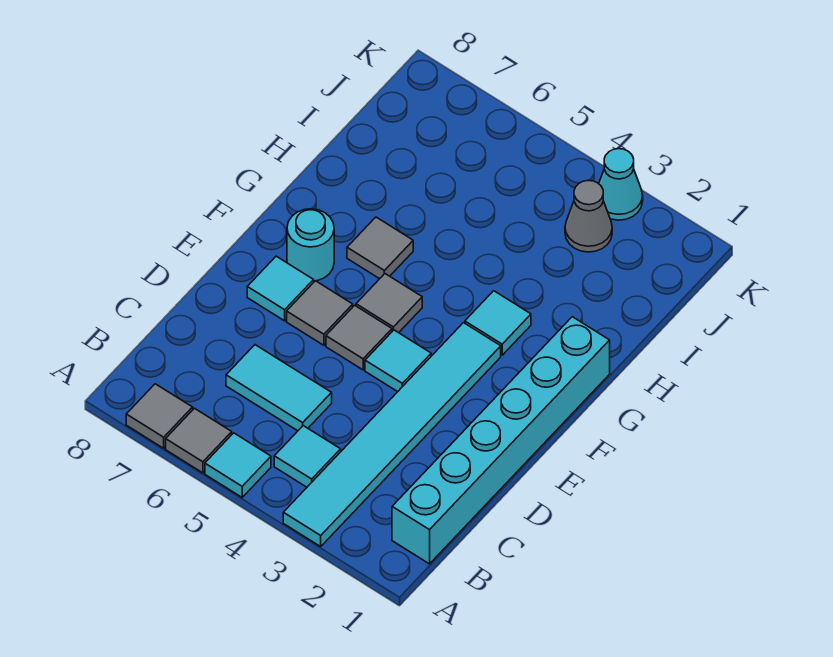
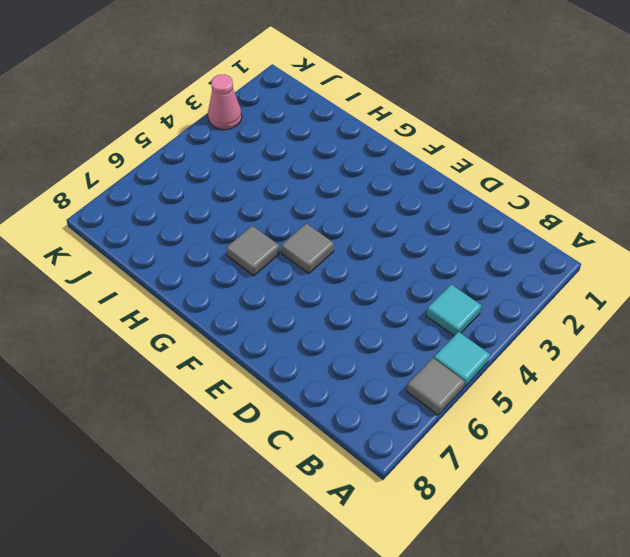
pink 1x1 cone [208,74,242,130] -> cyan 1x1 cone [599,149,643,220]
none -> cyan 1x6 tile [283,323,501,546]
none -> grey 1x1 tile [126,384,193,448]
none -> cyan 1x6 brick [392,317,610,564]

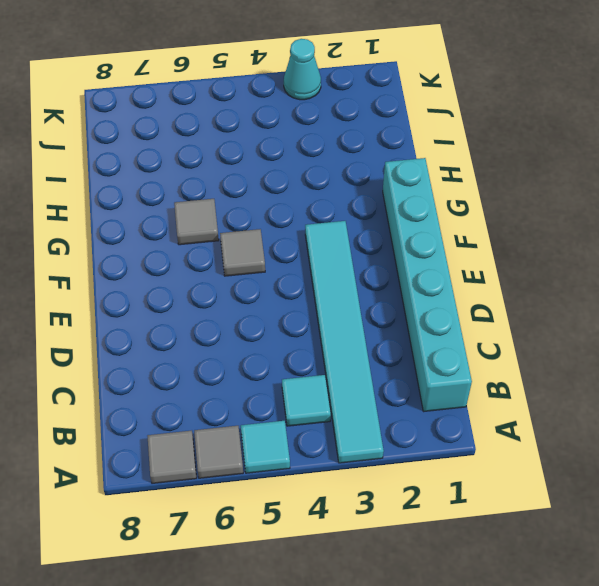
none -> cyan 1x2 tile [226,345,332,431]
none -> cyan 1x1 tile [365,330,431,392]
none -> grey 1x1 tile [326,305,392,370]

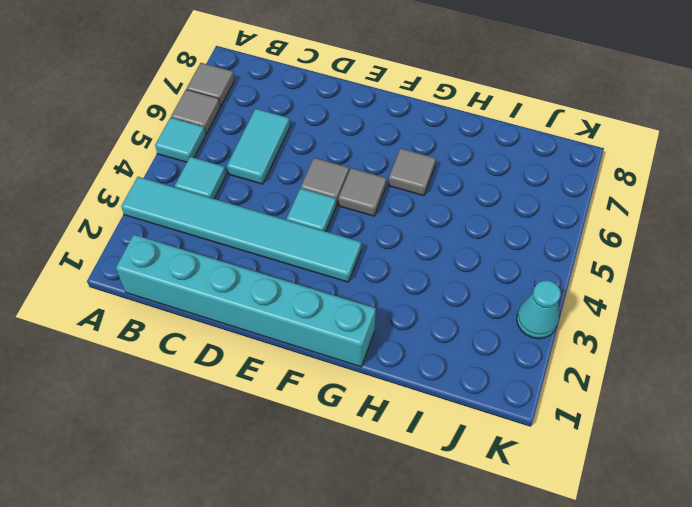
none -> grey 1x1 tile [287,281,353,345]
none -> cyan 1x1 tile [247,256,314,321]
none -> cyan 1x1 round brick [287,209,334,281]

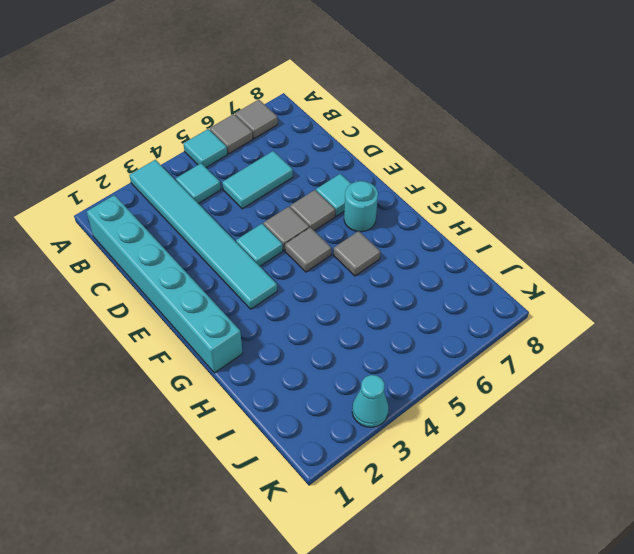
none -> cyan 1x1 tile [465,291,531,355]
none -> grey 1x1 cone [565,180,612,252]

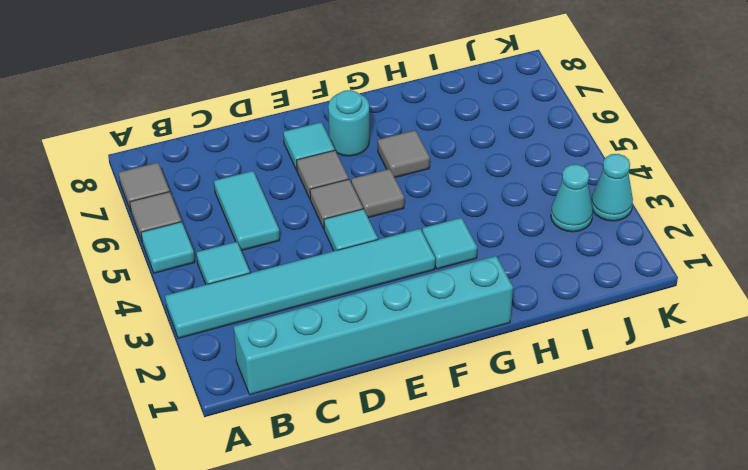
cyan 1x1 cone [551,164,593,232] -> grey 1x1 cone [565,180,612,252]

